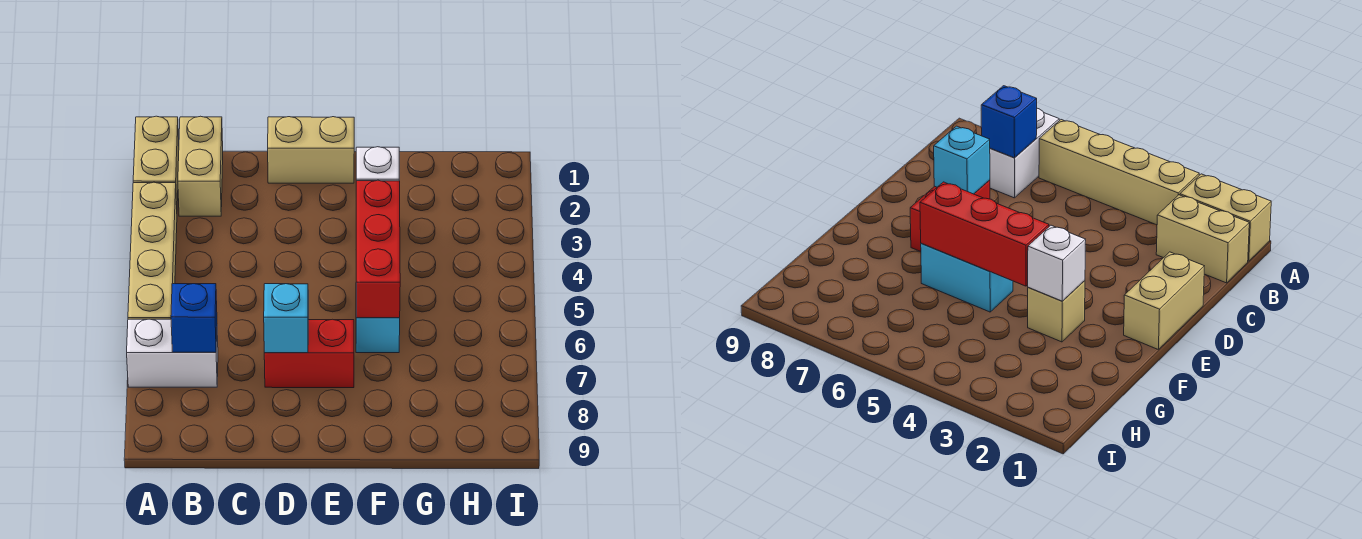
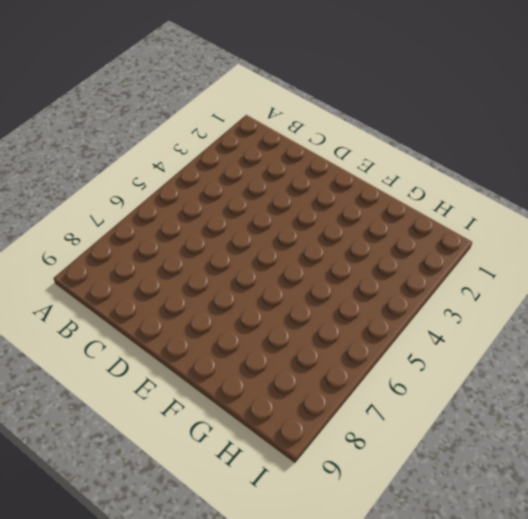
none -> tan 1x2 brick [133,116,179,205]
none -> tan 1x4 brick [128,182,177,319]
none -> white 1x2 brick [127,319,218,387]

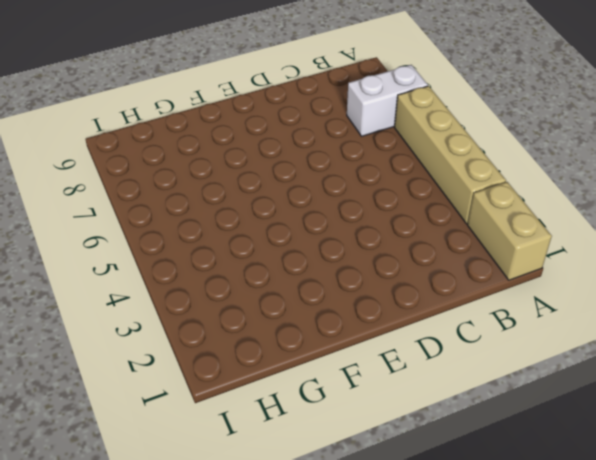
none -> tan 1x2 brick [178,116,223,216]
none -> tan 1x2 brick [268,117,354,183]
none -> red 1x2 brick [264,319,354,388]

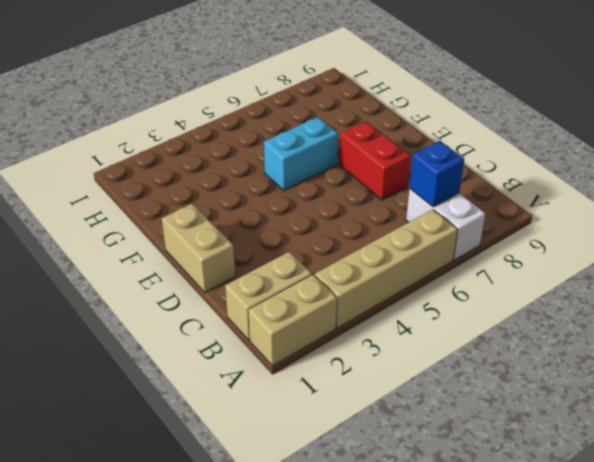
none -> tan 1x1 brick [1028,281,1085,342]
none -> cyan 1x1 brick [264,284,308,353]
none -> white 1x1 brick [356,147,399,181]

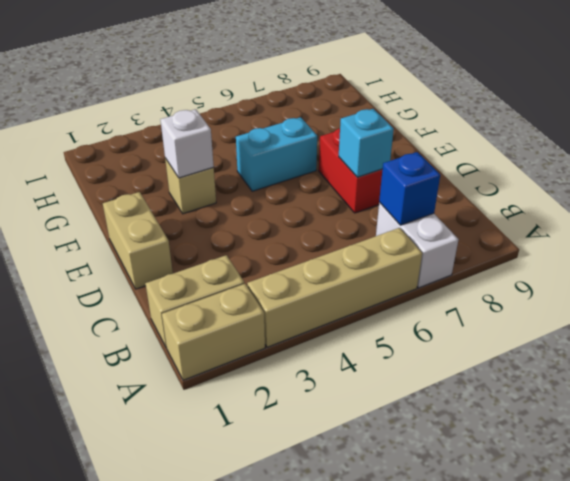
none -> red 1x3 brick [356,180,400,318]

